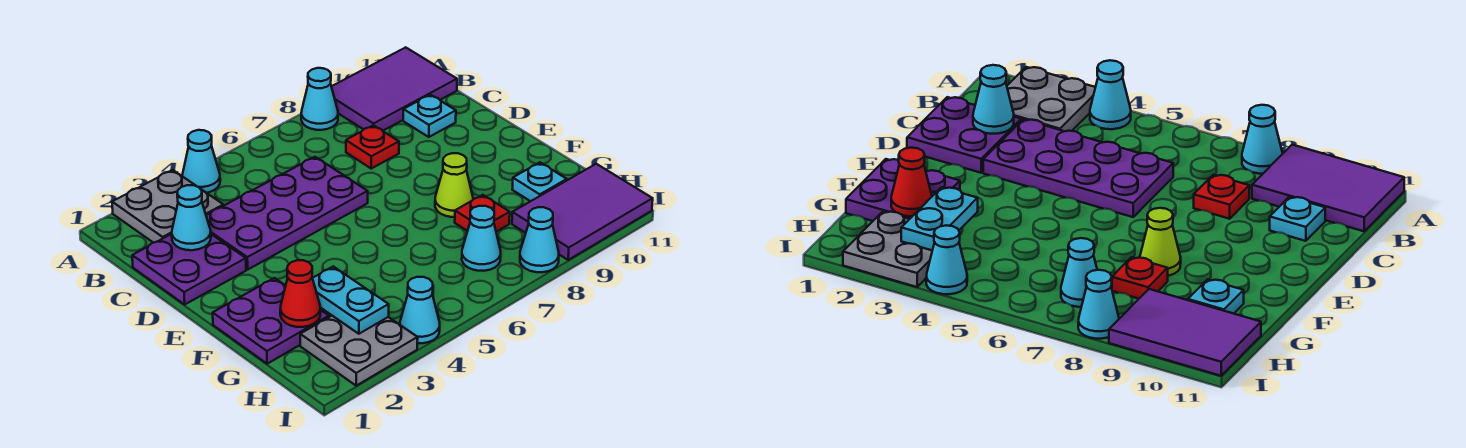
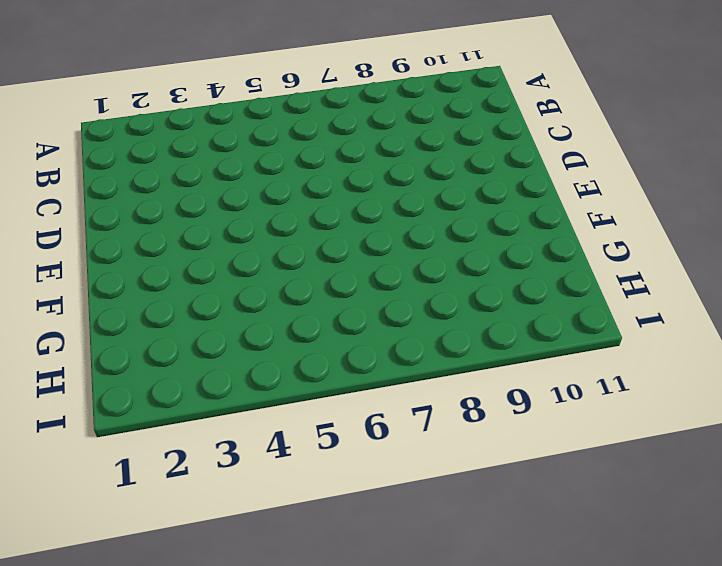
none -> grey 2x2 plate [112,170,223,243]
none -> cyan 1x1 cone [182,130,220,193]
none -> cyan 1x1 cone [301,68,338,130]

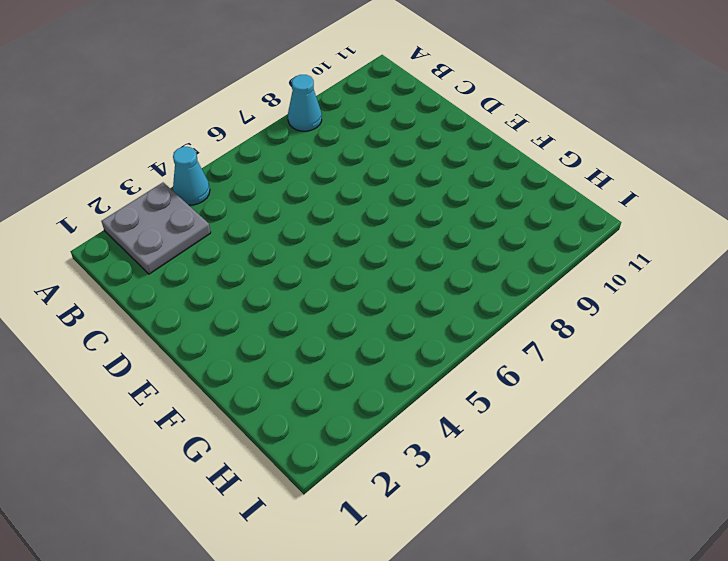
none -> purple 2x3 tile [332,47,457,131]
none -> purple 2x2 plate [132,234,246,304]
none -> purple 2x4 plate [206,157,368,269]

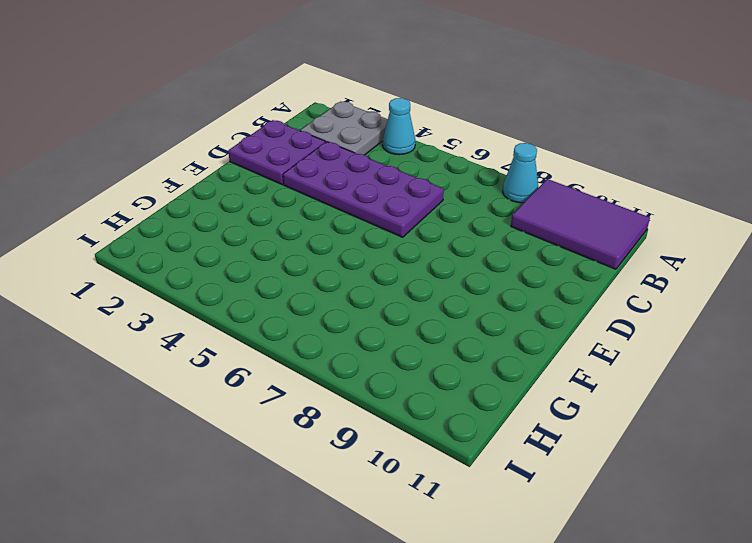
none -> red 1x1 plate [346,125,399,169]
none -> cyan 1x1 plate [403,95,456,137]
none -> purple 2x2 plate [213,278,329,364]

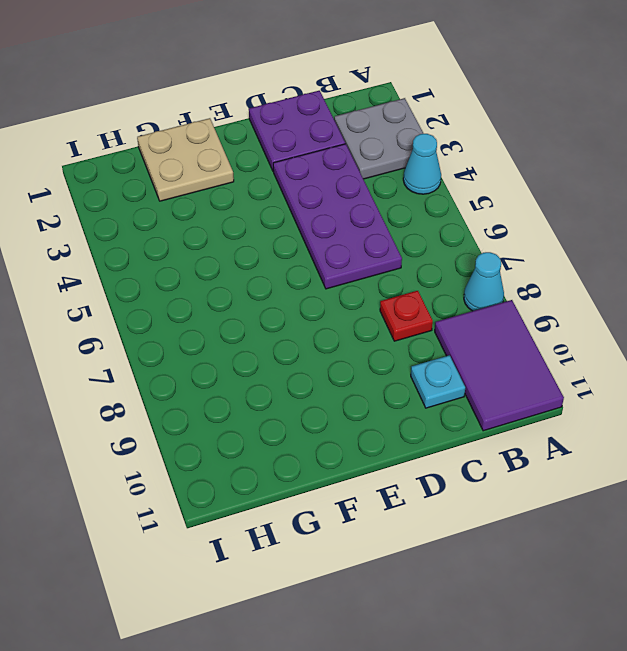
tan 2x2 plate [137,118,234,201] -> purple 2x2 plate [213,278,329,364]
none -> lime 1x1 cone [435,153,473,217]
none -> red 1x1 plate [455,195,510,232]
none -> cyan 1x1 plate [512,162,567,201]

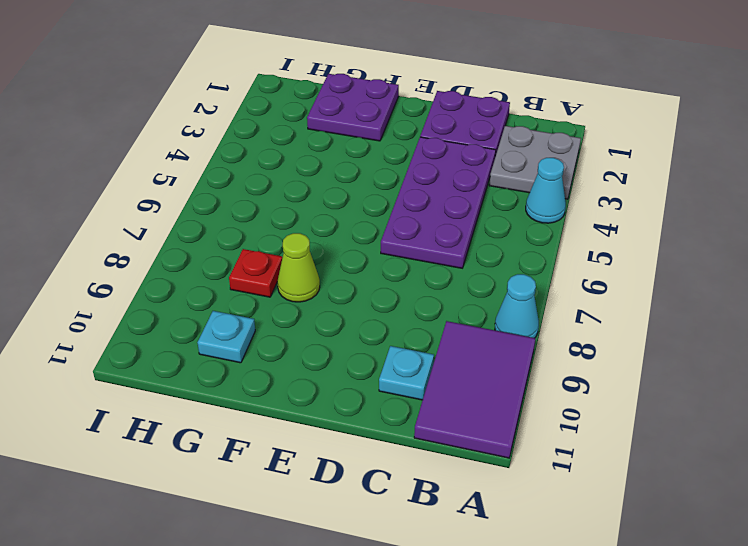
none -> red 1x1 plate [346,125,399,169]
none -> grey 2x2 plate [300,316,418,386]
none -> cyan 1x1 cone [462,206,501,271]

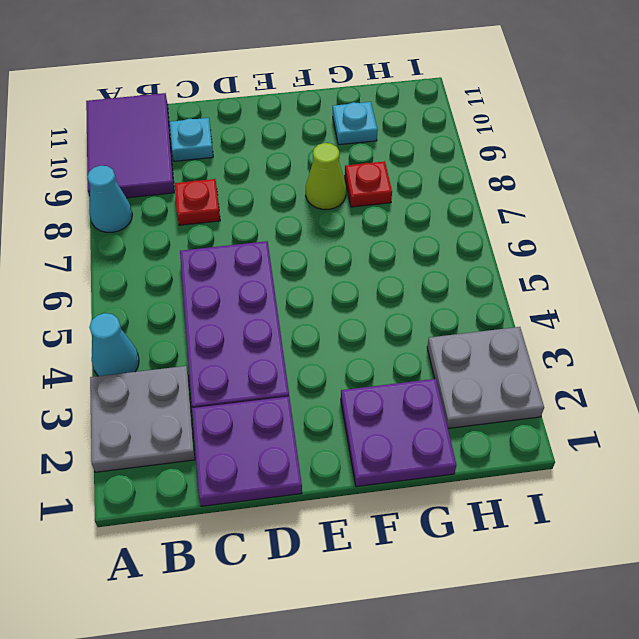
none -> cyan 1x1 cone [462,206,501,271]
none -> purple 2x3 tile [512,164,653,260]
none -> cyan 1x1 cone [400,277,440,343]

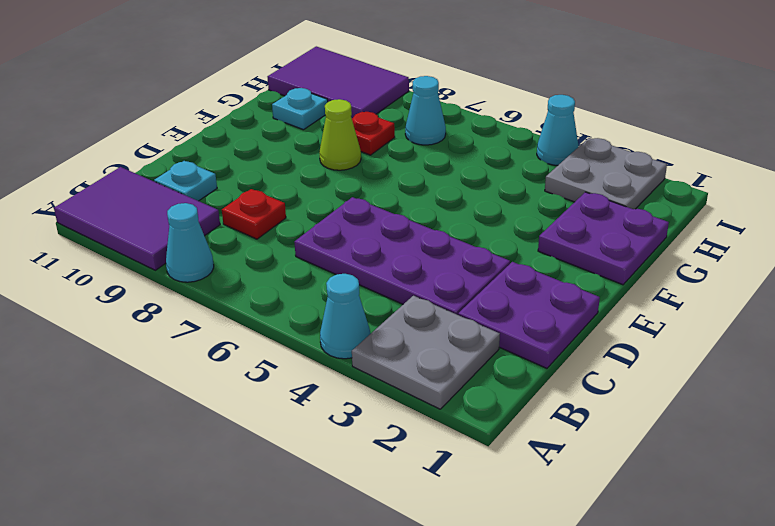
none -> cyan 1x1 cone [520,207,559,272]
none -> cyan 1x1 cone [172,185,211,250]
none -> red 1x1 cone [280,260,321,327]

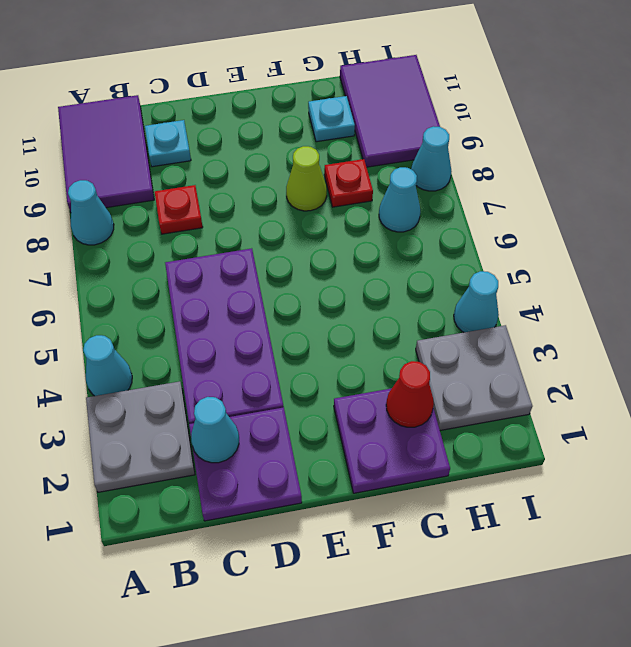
none -> cyan 1x2 plate [313,267,389,334]

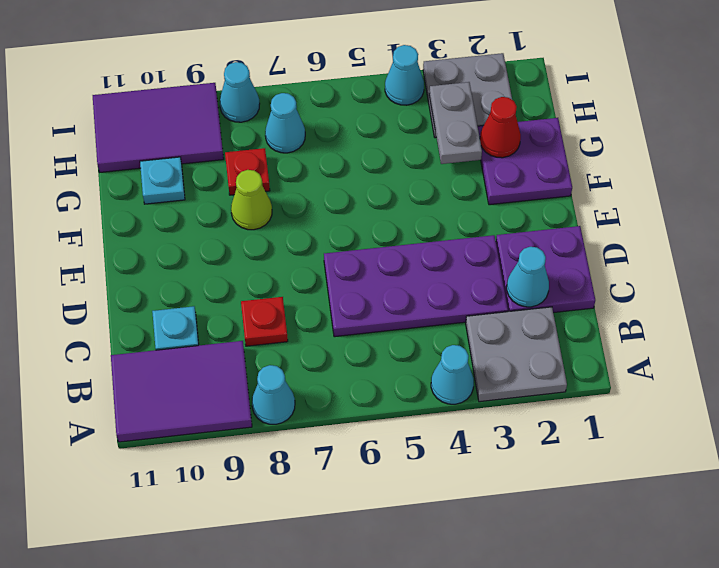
grey 1x2 plate [429,82,482,164] -> cyan 1x2 plate [313,267,389,334]

